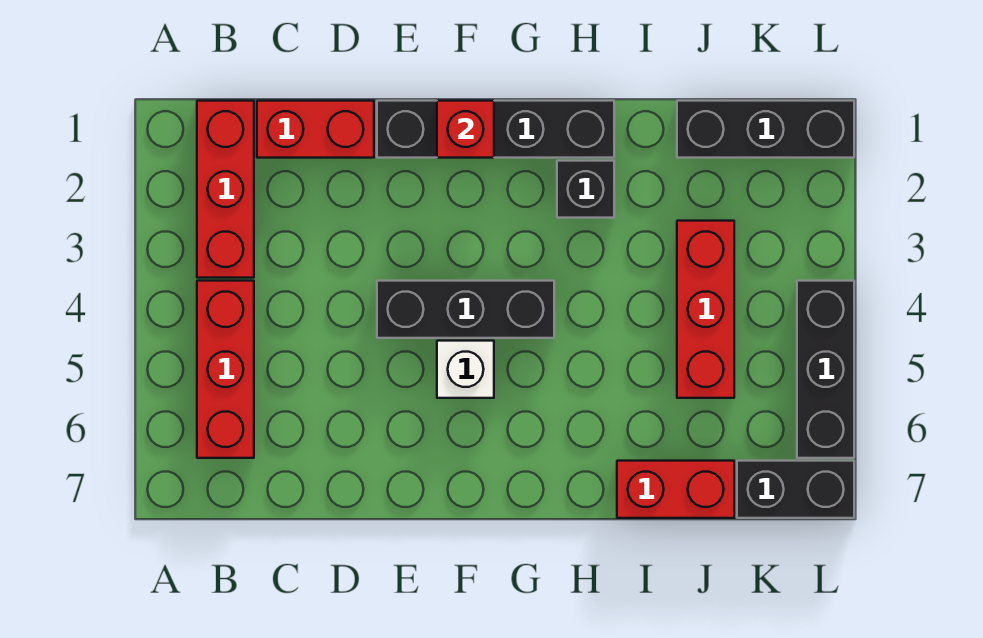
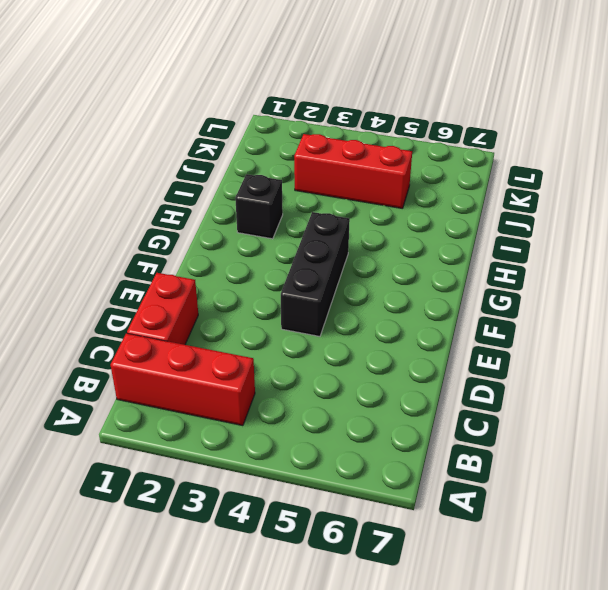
none -> red 1x3 brick [197,281,254,458]
none -> black 1x4 brick [377,101,614,158]
none -> white 1x1 brick [437,341,494,398]

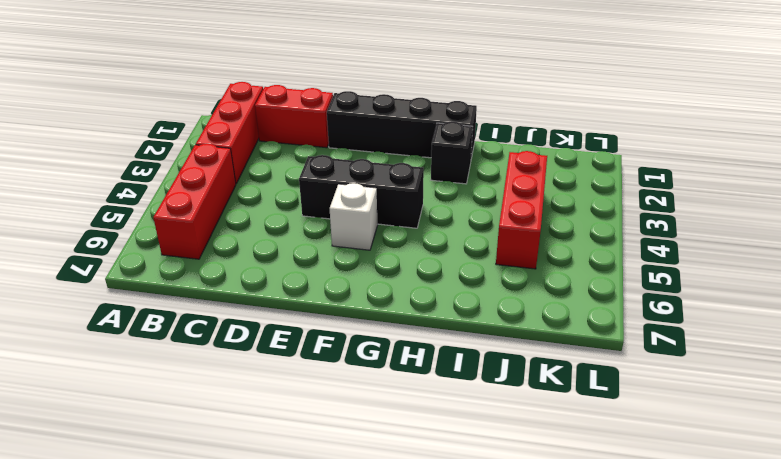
none -> red 1x2 brick [617,461,734,518]
none -> black 1x3 brick [677,101,854,158]
none -> black 1x2 brick [737,461,854,518]

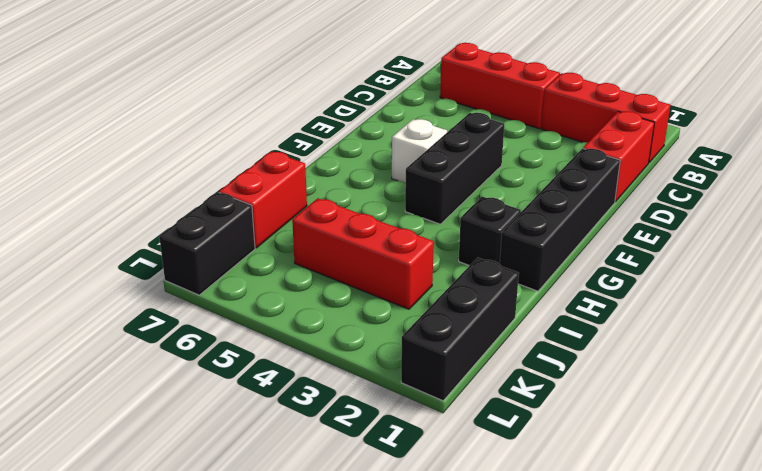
none -> black 1x3 brick [797,281,854,458]
none -> red 1x1 brick [437,101,494,158]

